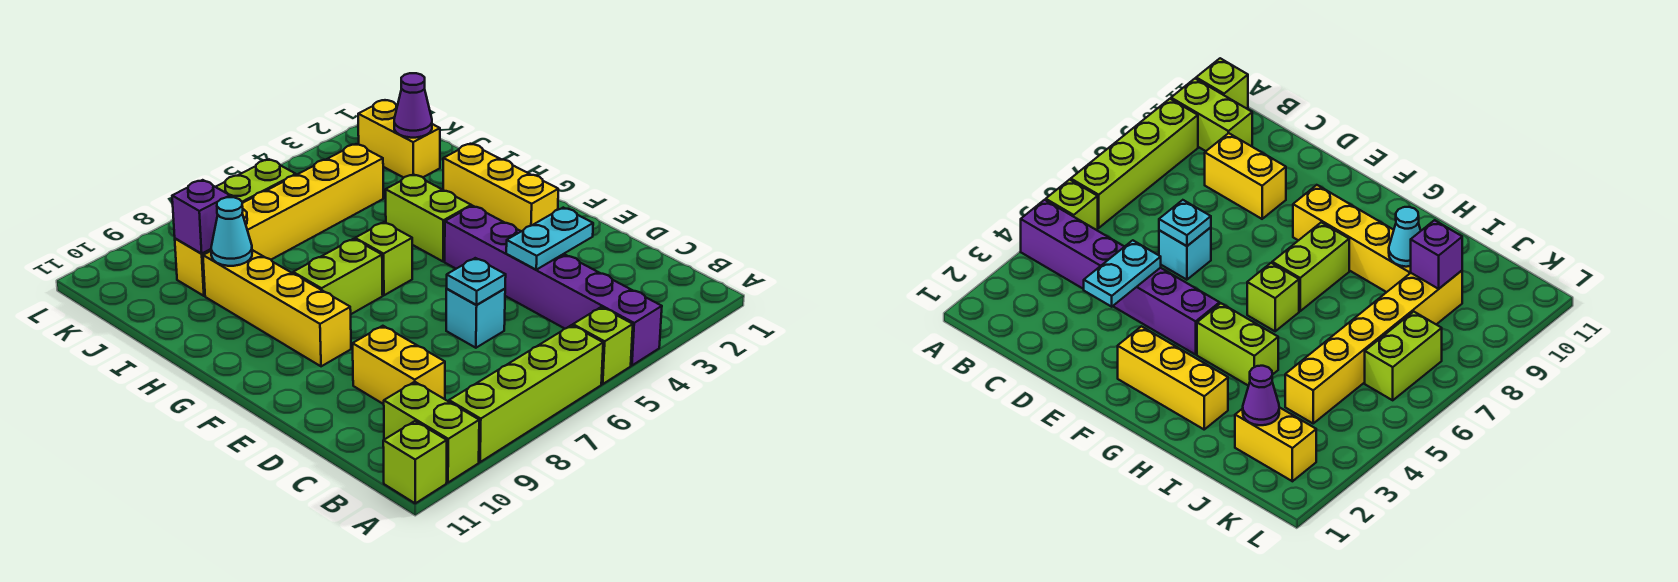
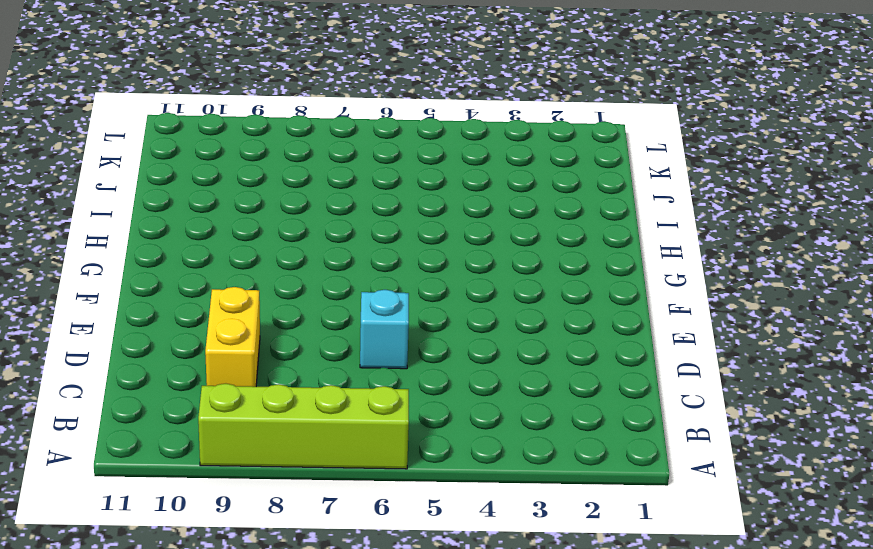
none -> purple 1x6 brick [445,206,662,365]
none -> lime 1x1 brick [573,307,633,384]
none -> lime 1x2 brick [384,382,479,483]

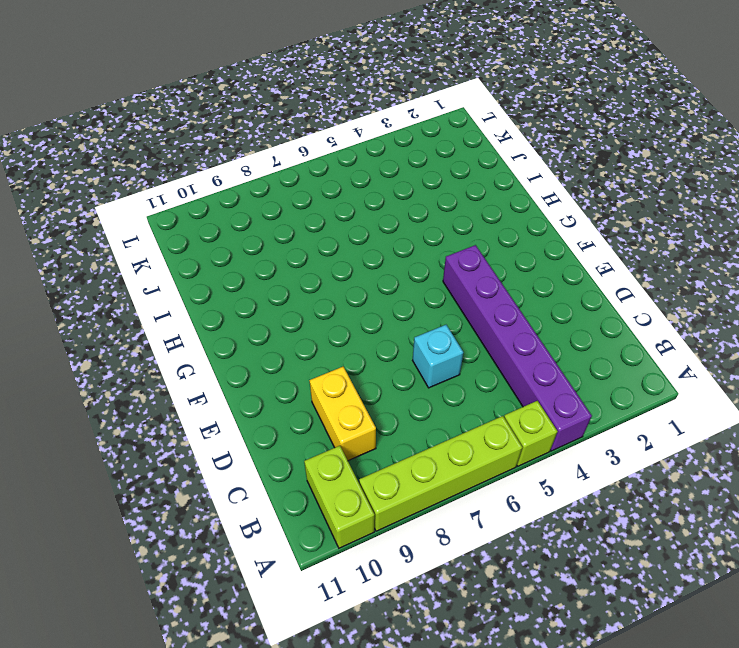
none -> lime 1x1 brick [383,421,447,503]
none -> yellow 1x3 brick [443,144,558,231]
none -> yellow 1x4 brick [203,250,351,366]

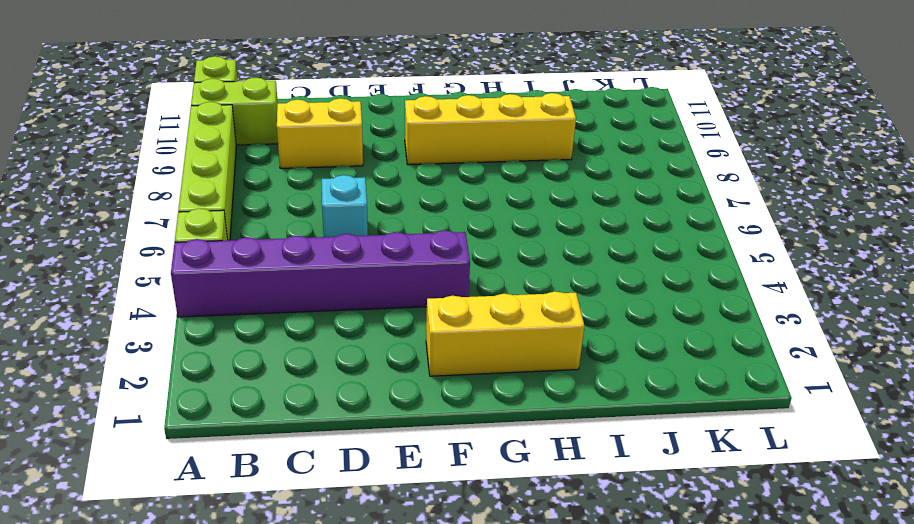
none -> lime 1x2 brick [386,174,471,261]
none -> lime 1x1 brick [355,222,412,295]
none -> lime 1x2 brick [293,239,383,314]

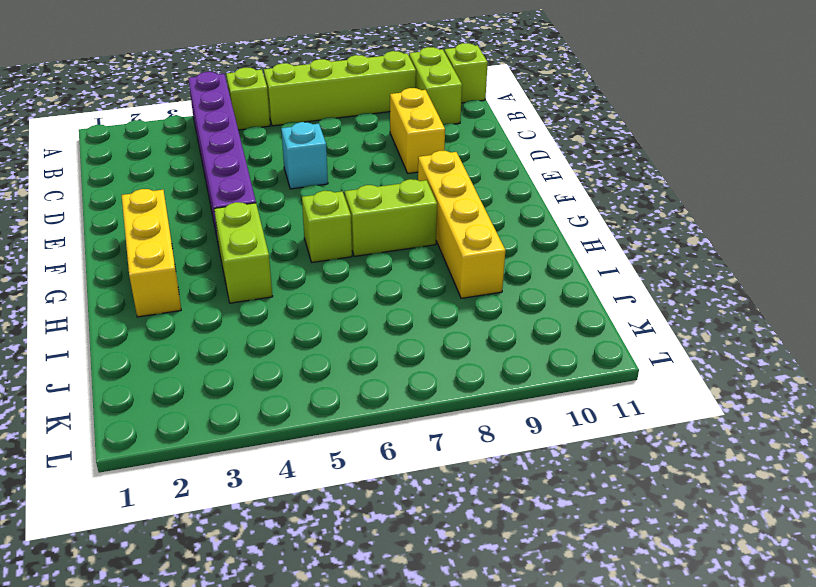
none -> yellow 1x2 brick [358,100,440,178]
none -> yellow 1x6 brick [175,144,383,296]
none -> lime 1x2 brick [216,159,296,203]

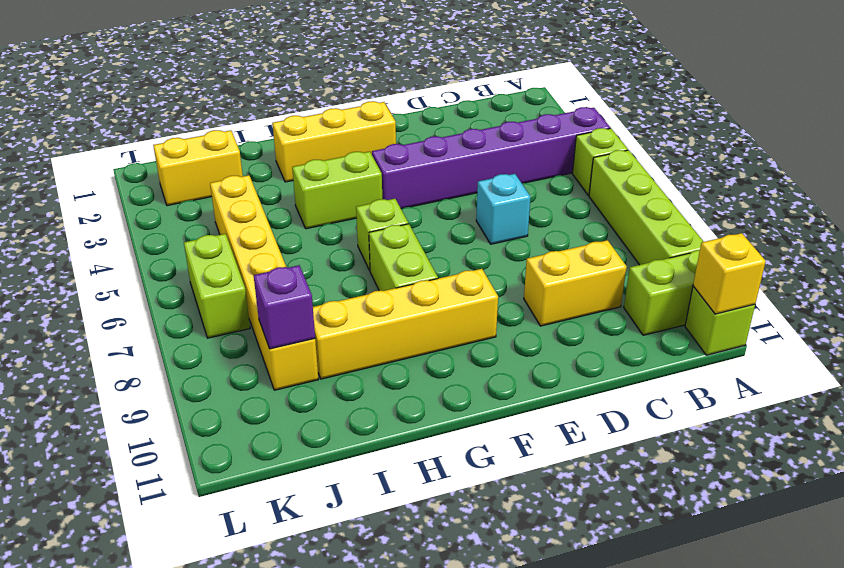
yellow 1x1 brick [693,233,766,314] -> none
none -> cyan 1x2 plate [506,208,593,270]
none -> cyan 1x1 plate [447,258,506,305]
none -> cyan 1x1 cone [211,197,252,266]

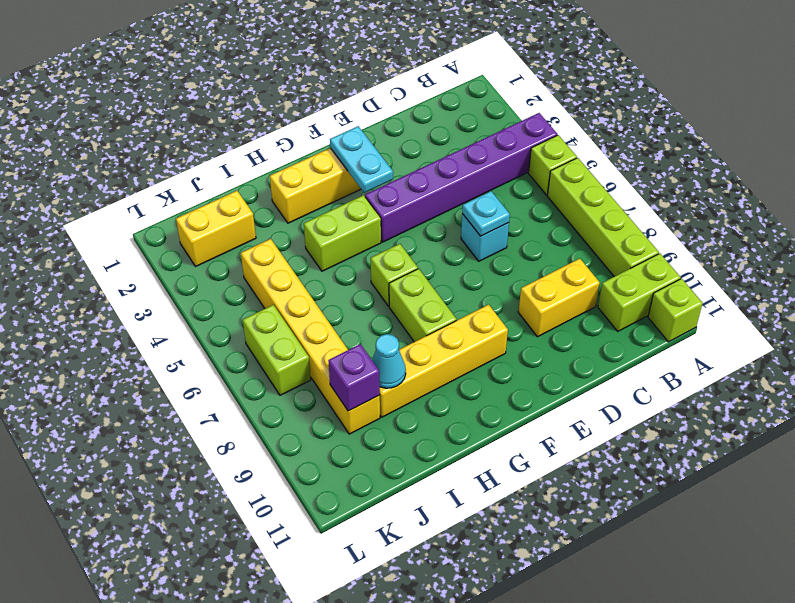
cyan 1x2 plate [330,126,393,193] -> cyan 1x2 plate moved to [506,208,593,270]
none -> purple 1x1 cone [394,73,432,138]

